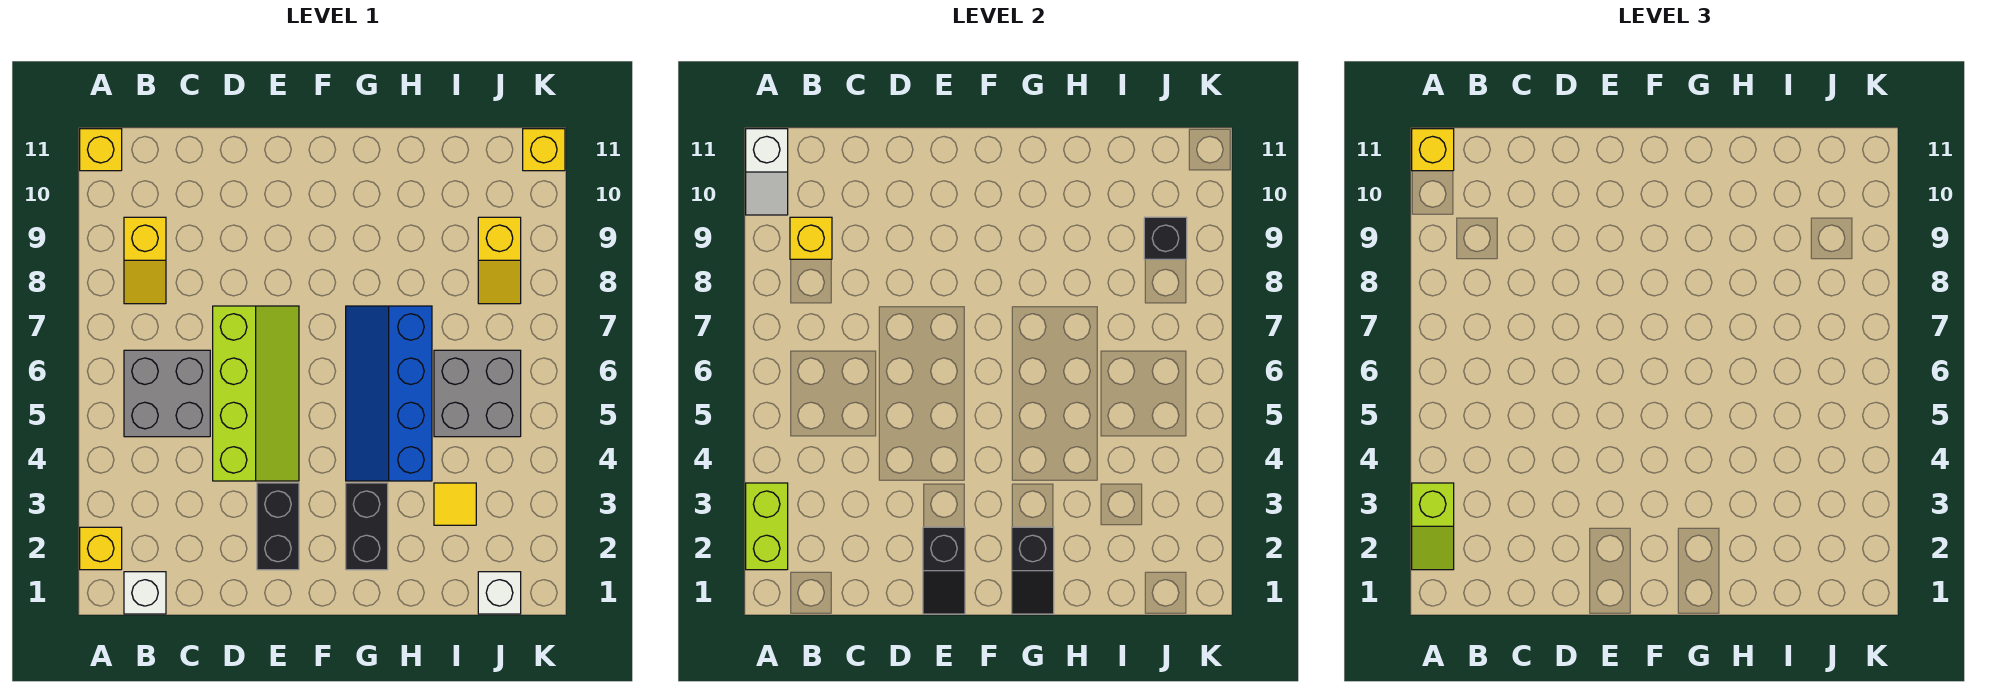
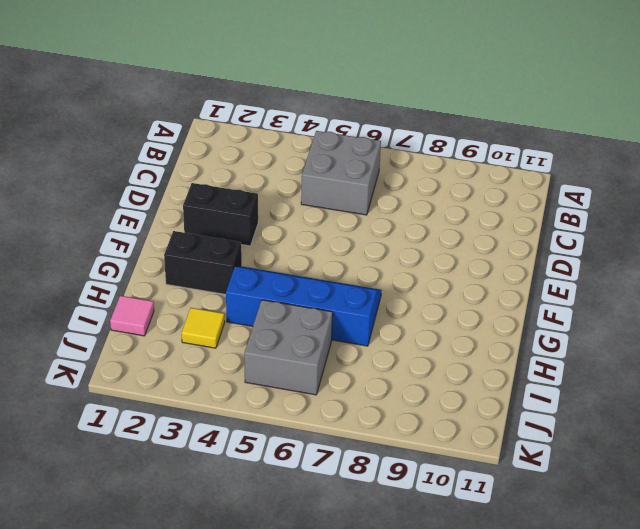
pink 1x1 tile [110,296,154,336] -> none
none -> yellow 1x1 brick [80,527,122,570]
none -> yellow 1x1 brick [80,129,122,171]
none -> white 1x1 brick [124,572,166,614]

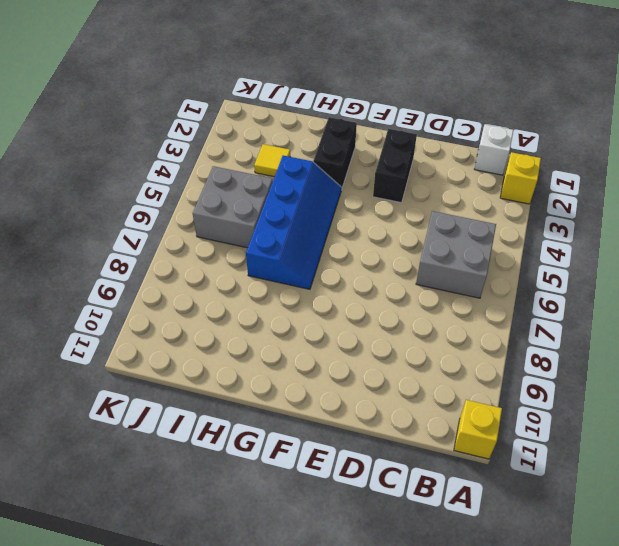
none -> yellow 1x2 slope [124,217,166,304]
none -> lime 2x4 slope [213,306,299,481]
none -> white 1x1 brick [478,572,521,614]

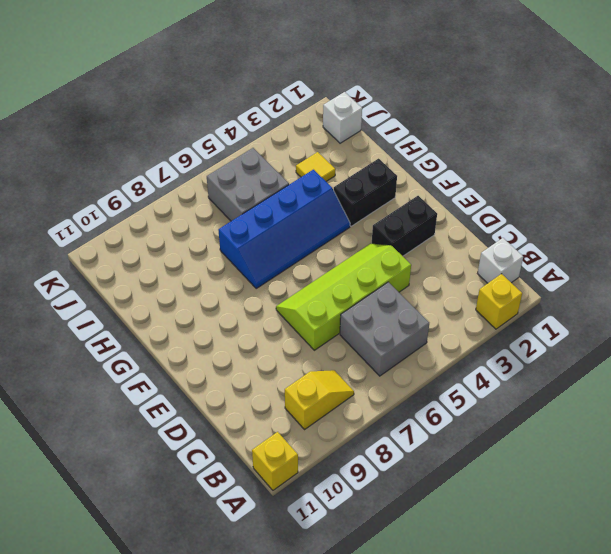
none -> yellow 1x2 slope [478,217,521,304]
none -> yellow 1x1 brick [523,129,565,171]
none -> lime 1x2 brick [746,483,788,570]

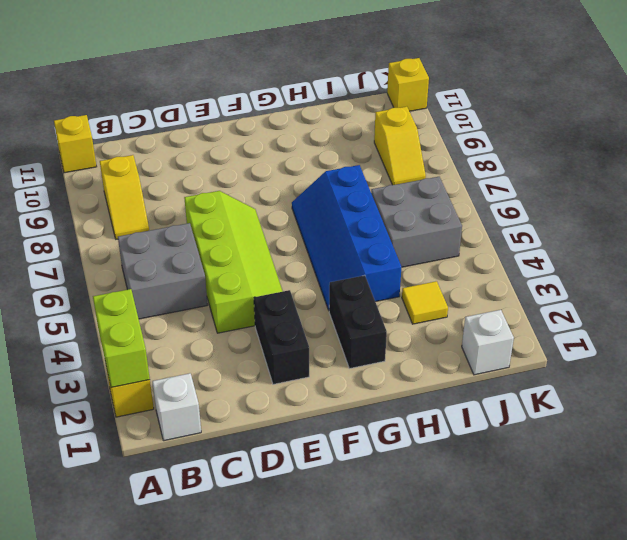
none -> white 1x2 slope [746,129,788,215]
none -> yellow 1x1 brick [790,217,832,259]
none -> black 1x2 slope [923,527,965,614]

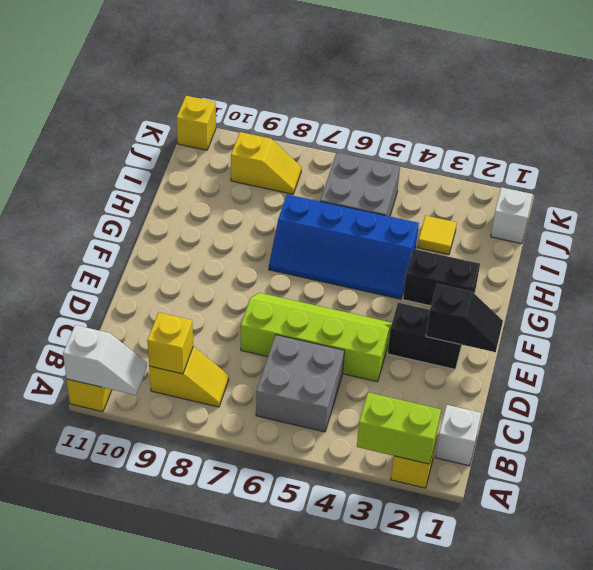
none -> black 1x2 slope [1012,527,1054,614]
none -> black 1x1 brick [1144,217,1187,259]
none -> lime 1x2 slope [1412,483,1454,570]

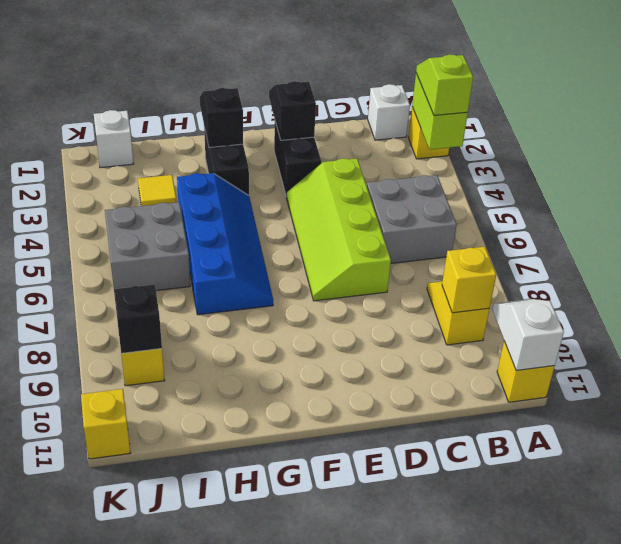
none -> yellow 1x1 brick [1412,129,1454,171]

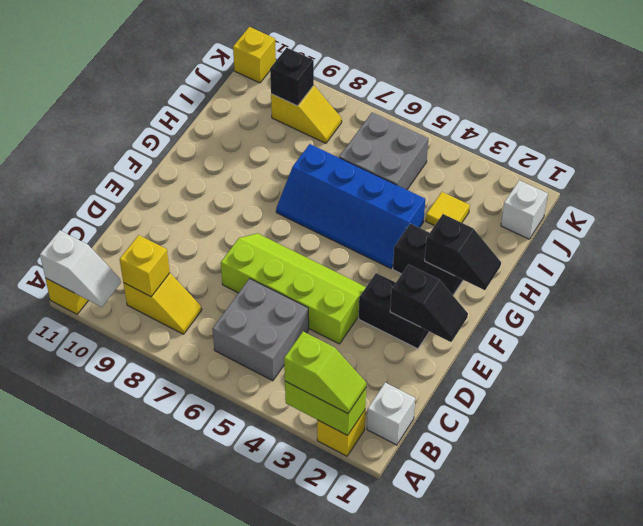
none -> yellow 1x1 brick [1412,129,1454,171]

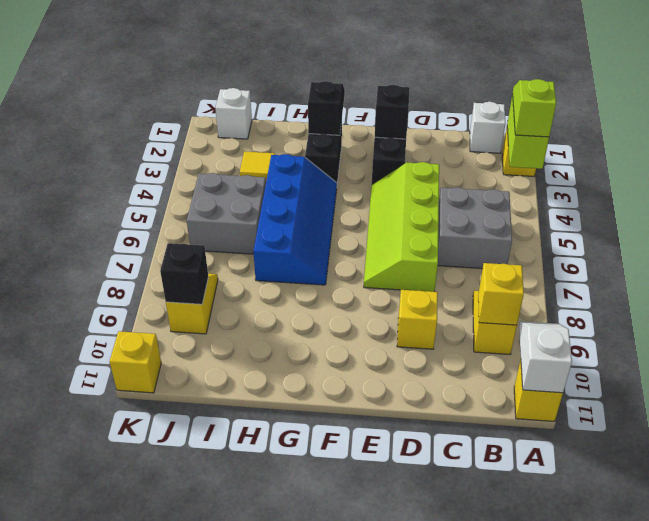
yellow 1x1 brick [397,290,438,349] -> yellow 1x1 brick moved to [1412,129,1454,171]

